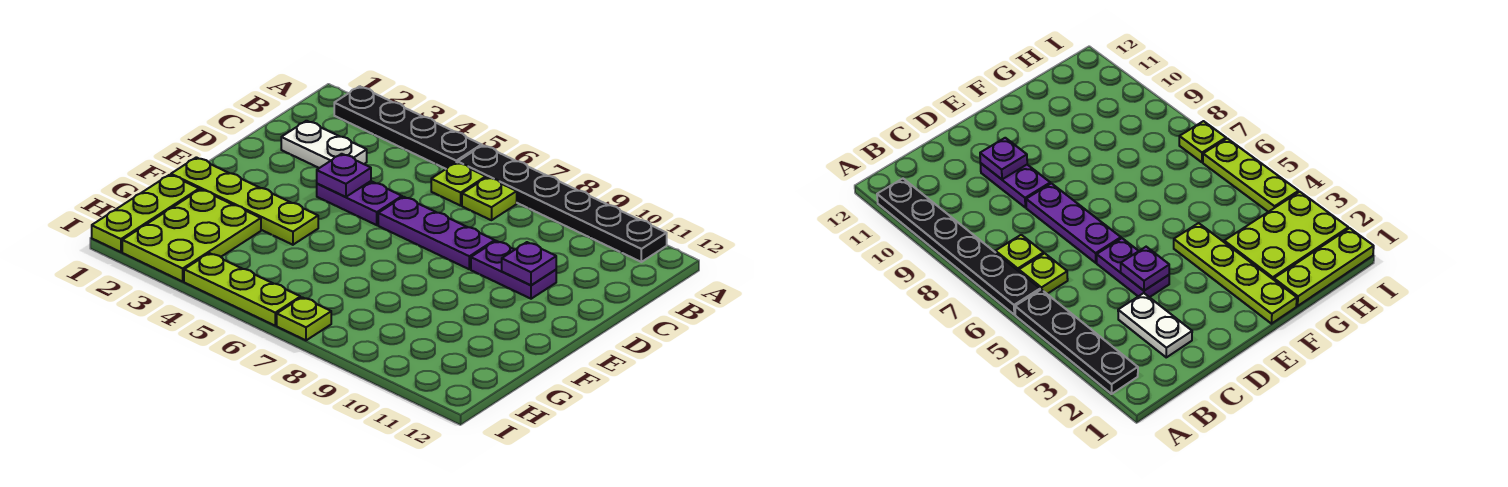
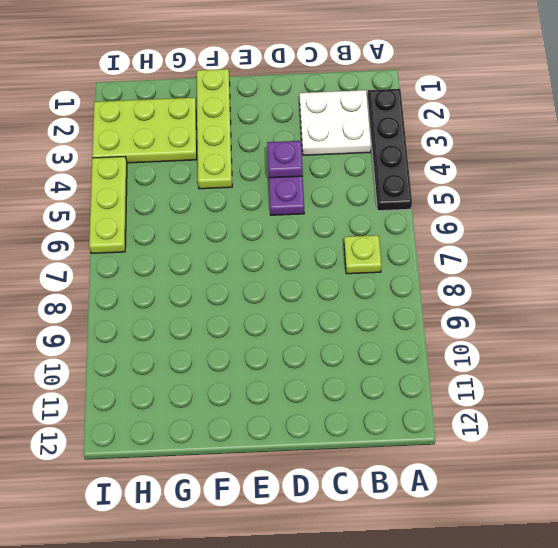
white 2x2 plate [300,90,371,155] -> white 1x2 plate [281,121,367,168]
none -> black 1x6 plate [458,145,667,262]
none -> lime 1x1 plate [431,162,486,206]
none -> purple 1x3 plate [378,197,495,269]

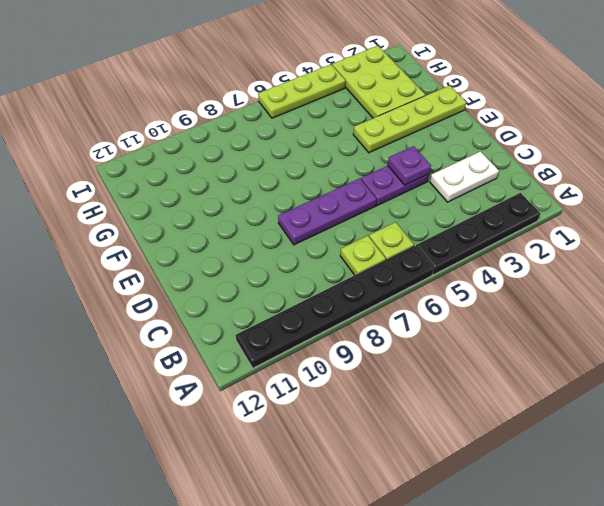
none -> purple 1x2 plate [471,241,556,299]
none -> lime 1x3 plate [92,175,199,252]
none -> lime 1x1 plate [277,297,331,340]

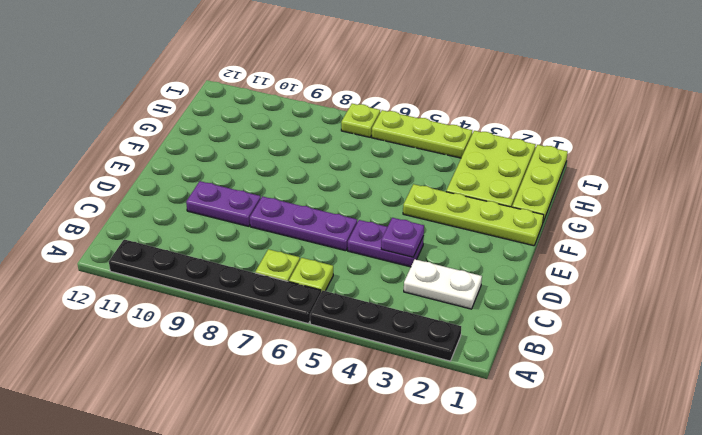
none -> purple 1x1 plate [502,242,556,285]

